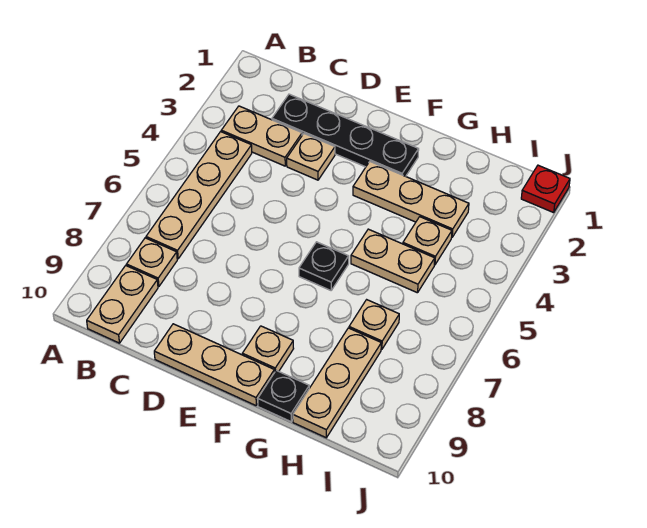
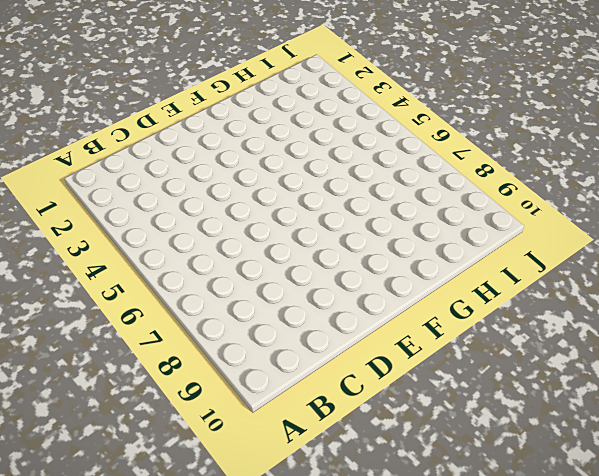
none -> tan 1x2 plate [221,106,302,166]
none -> tan 1x4 plate [146,132,252,259]
none -> tan 1x1 plate [127,238,177,287]

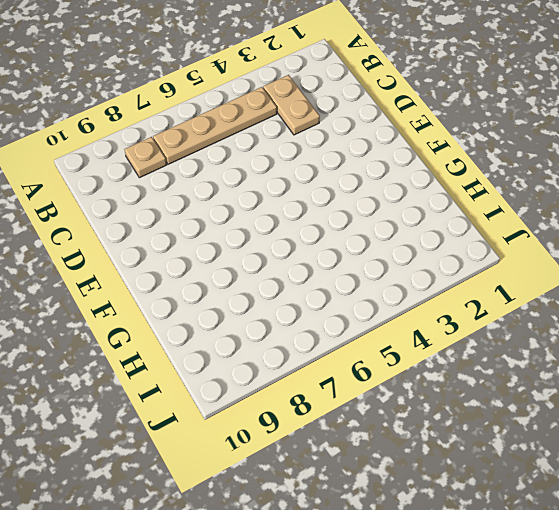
none -> tan 1x2 plate [87,266,158,343]
none -> black 1x4 plate [272,94,419,176]
none -> tan 1x1 plate [287,134,335,180]

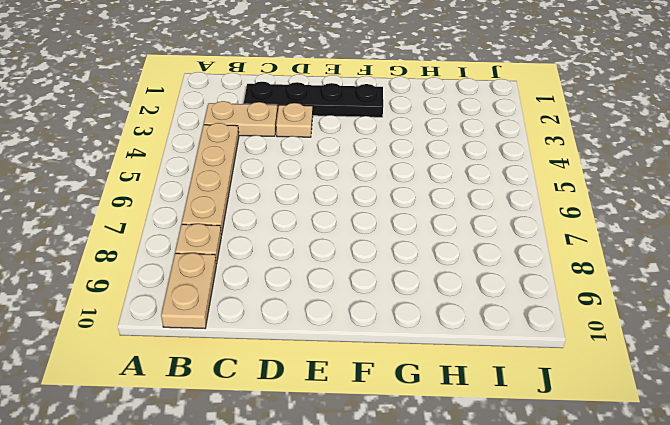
none -> tan 1x3 plate [154,324,274,406]
none -> tan 1x3 plate [353,162,469,237]
none -> black 1x1 plate [299,242,349,290]

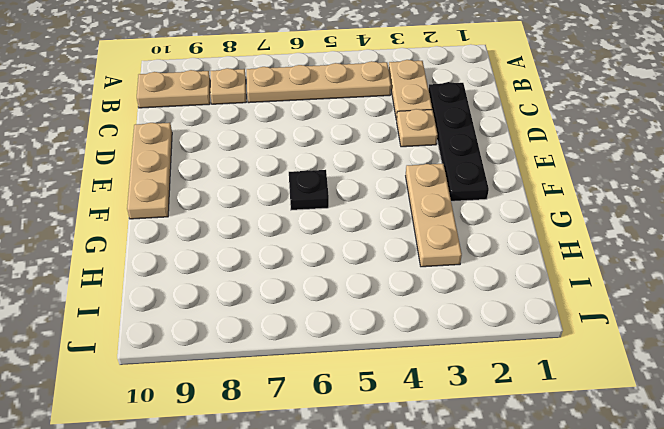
none -> tan 1x1 plate [242,326,294,373]
none -> tan 1x2 plate [351,229,435,293]
none -> black 1x1 plate [258,370,309,422]

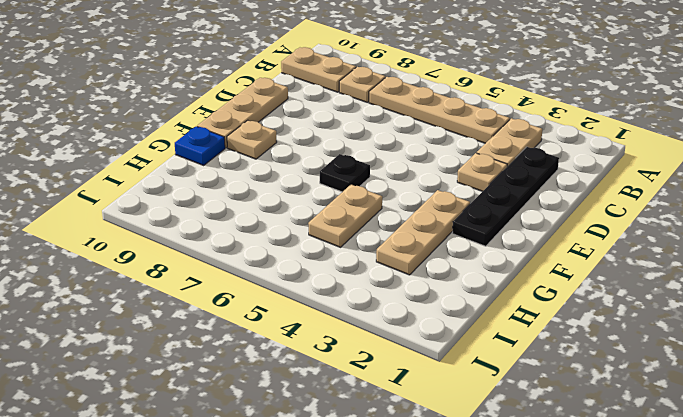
blue 1x1 plate [175,126,225,165] -> black 1x1 plate [258,370,309,422]
none -> tan 1x1 plate [403,217,452,265]
none -> tan 1x1 plate [349,300,399,349]
none -> tan 1x3 plate [293,328,381,438]

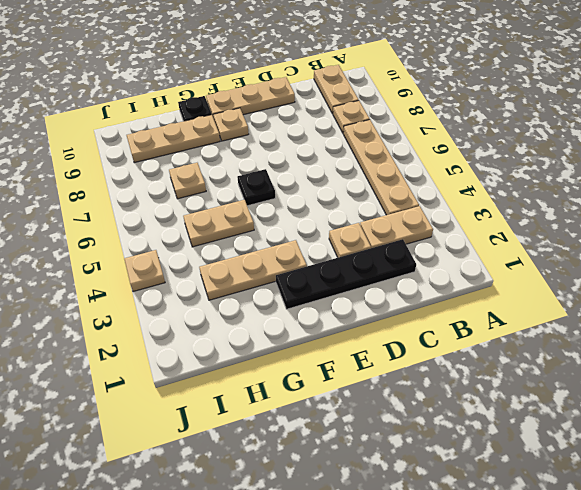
tan 1x3 plate [127,115,220,163] -> tan 1x3 plate turned to [293,328,381,438]
tan 1x1 plate [124,250,165,292] -> tan 1x1 plate moved to [403,217,452,265]
none -> red 1x1 plate [521,165,570,213]

